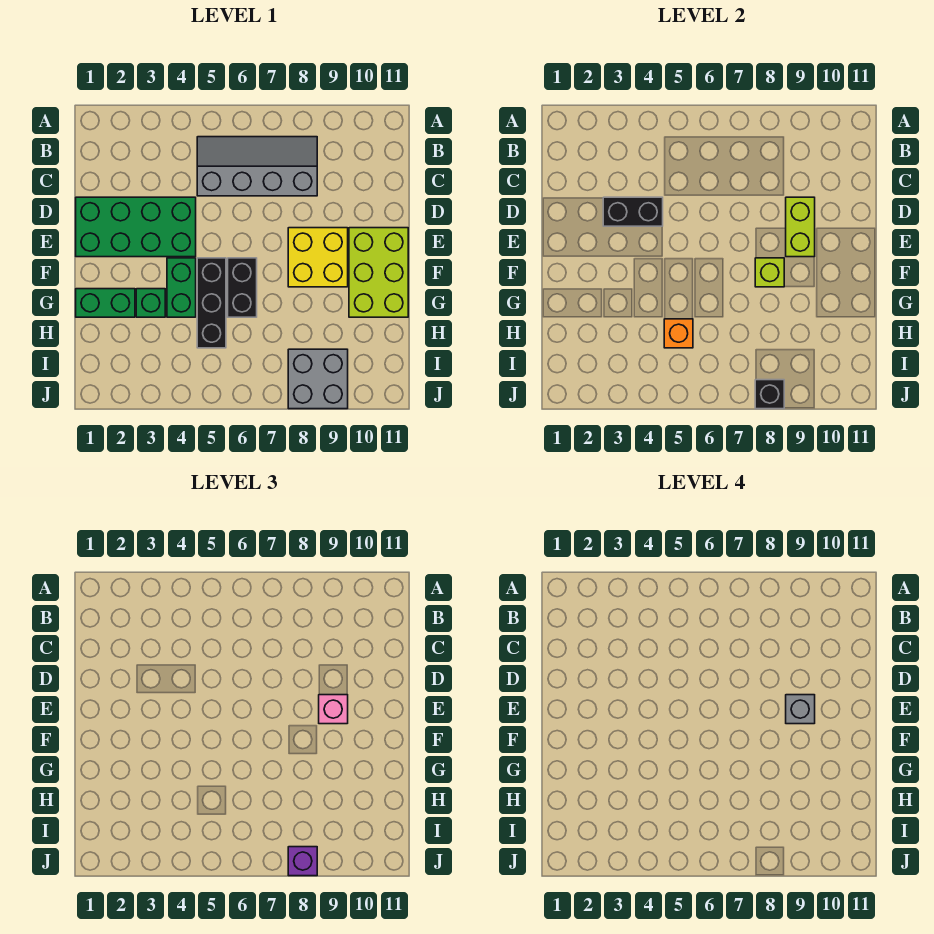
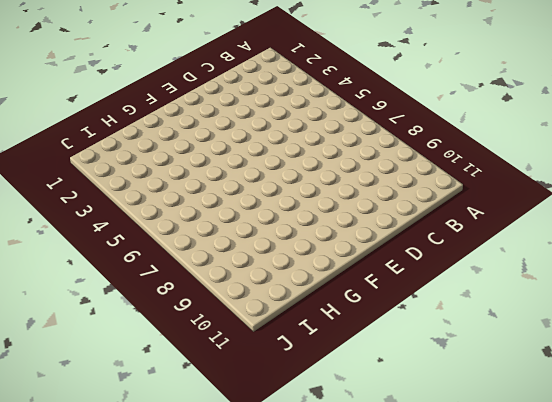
none -> grey 2x4 slope [197,137,317,196]
none -> green 2x4 brick [76,197,196,257]
none -> yellow 2x2 brick [288,228,348,287]

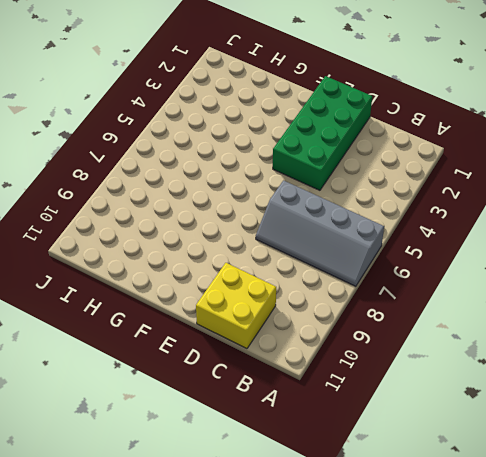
grey 2x4 slope [256,181,384,286] -> grey 2x4 slope turned to [197,137,317,196]
yellow 2x2 brick [196,263,276,349] -> yellow 2x2 brick moved to [288,228,348,287]
none -> lime 2x3 brick [349,228,408,317]
none -> green 1x2 brick [167,258,196,317]
none -> black 1x3 brick [197,258,226,348]

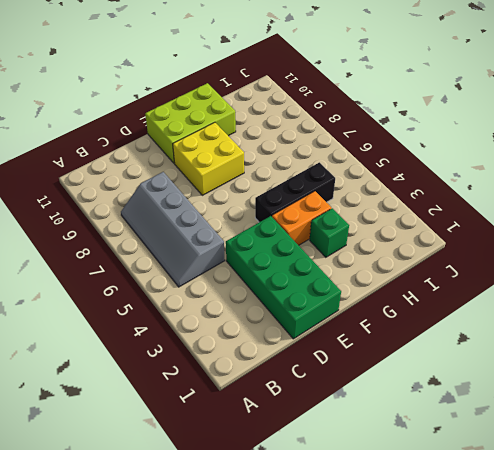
orange 1x2 brick [272,191,331,245] -> green 1x2 brick [167,258,196,317]
none -> black 1x2 brick [228,258,257,317]
none -> green 1x2 brick [76,289,135,317]
none -> grey 2x2 brick [288,349,348,409]

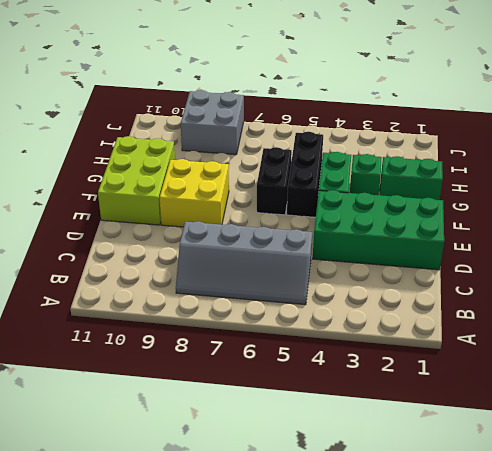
none -> black 1x2 brick [603,197,663,226]
none -> lime 1x2 brick [786,197,815,257]
none -> lime 1x1 brick [755,258,784,287]

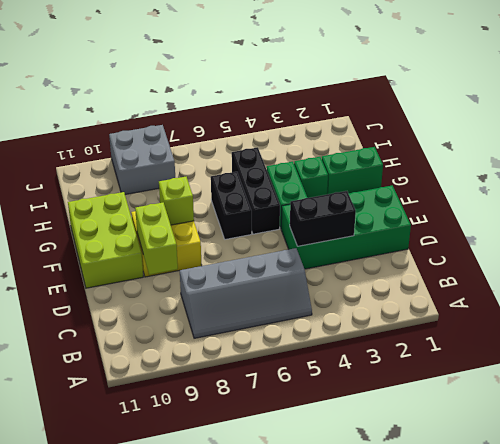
none -> orange 1x1 brick [664,319,693,348]
none -> black 1x1 brick [755,380,784,409]
none -> pink 1x1 brick [319,695,348,724]

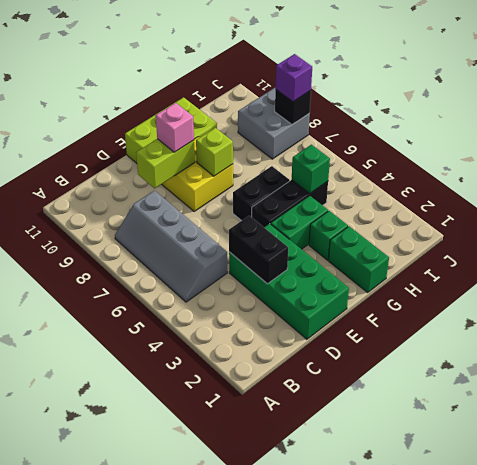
green 1x1 brick [292,145,330,193] -> orange 1x1 brick [664,319,693,348]
none -> grey 1x1 brick [786,695,815,724]

